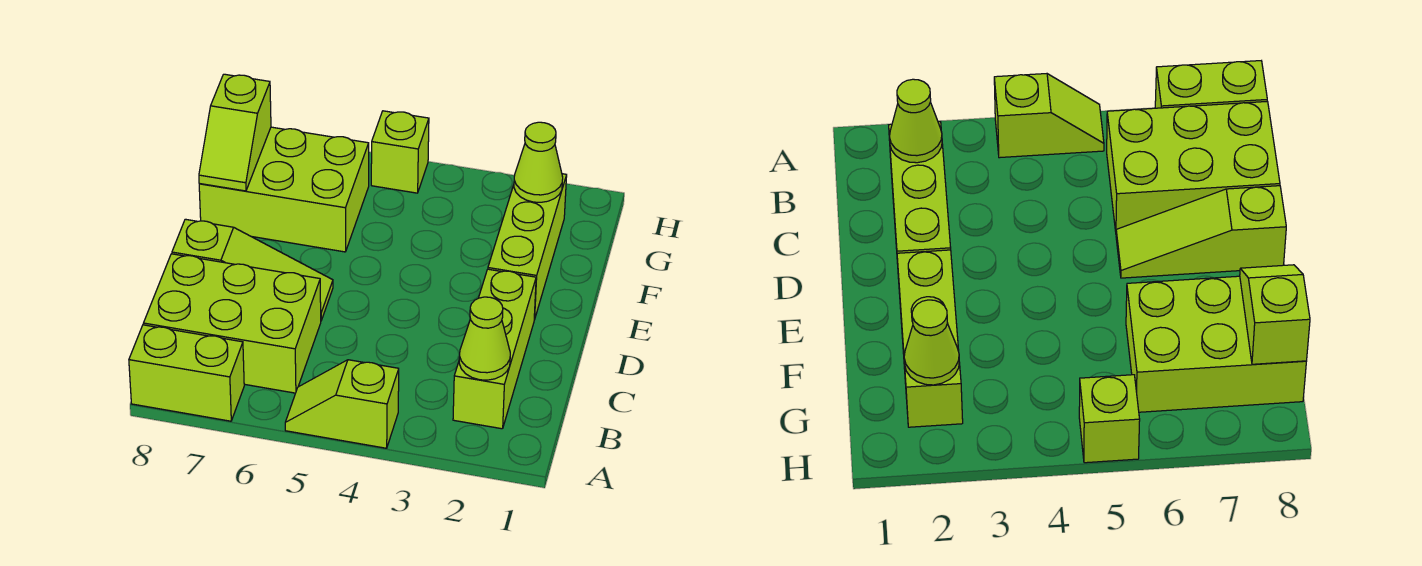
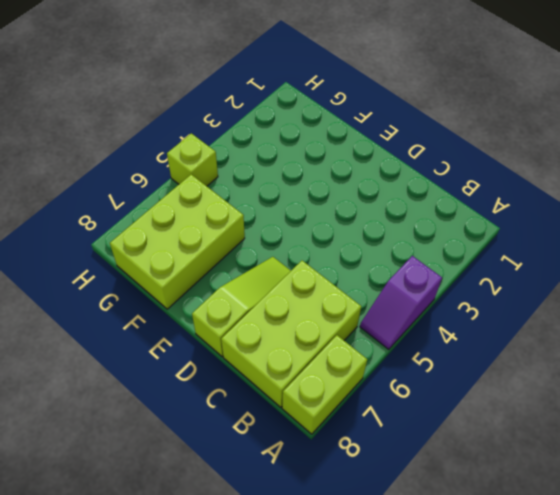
purple 1x2 slope [360,256,442,349] -> lime 1x2 slope [285,360,399,448]
none -> lime 1x3 brick [453,269,536,429]
none -> lime 1x3 brick [488,174,567,320]

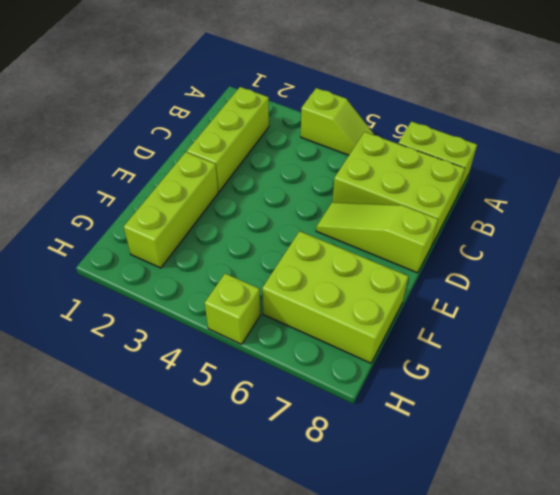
none -> lime 1x1 cone [459,297,510,380]
none -> lime 1x2 slope [199,74,271,191]

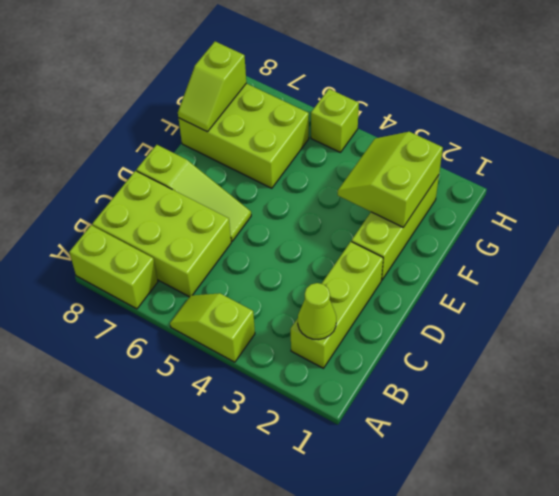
lime 2x2 slope [338,132,443,227] -> lime 1x1 cone [514,122,563,202]

